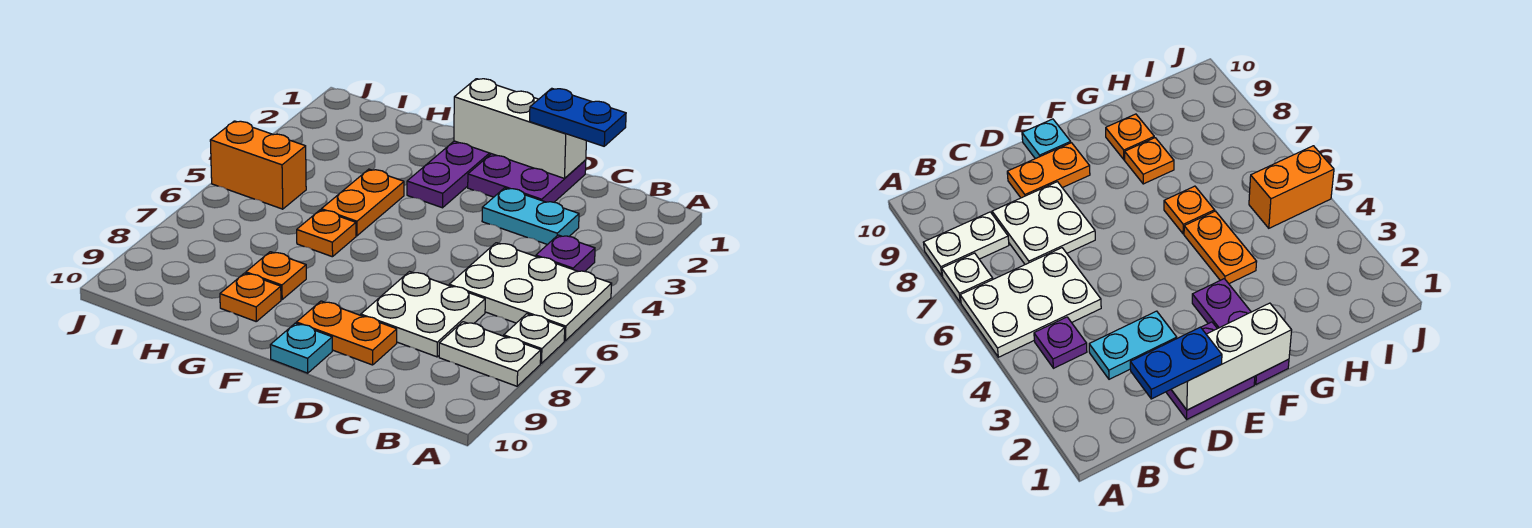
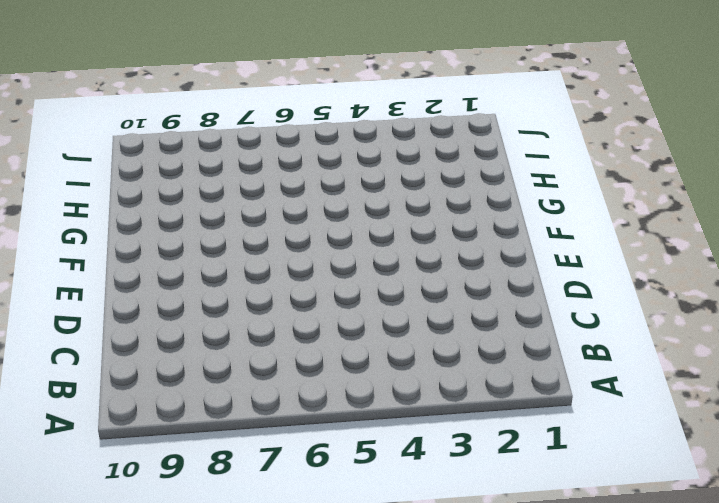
none -> white 2x3 plate [449,243,612,341]
none -> white 1x1 plate [504,314,565,363]
none -> white 1x2 plate [439,322,541,386]

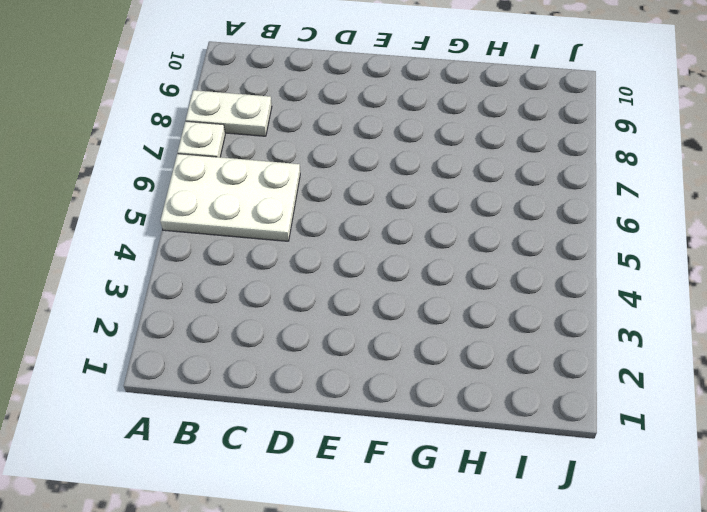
none -> purple 1x1 plate [536,235,595,271]
none -> cyan 1x2 plate [482,188,579,245]
none -> white 2x2 plate [361,272,485,357]

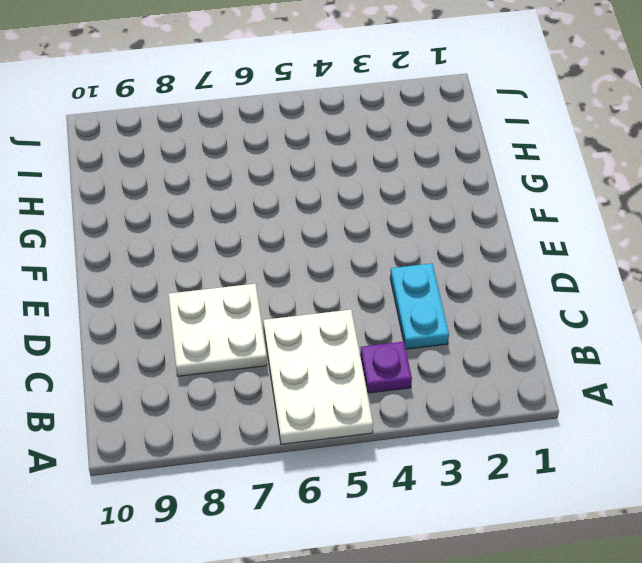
none -> white 1x1 plate [504,314,565,363]
none -> white 1x2 plate [439,322,541,386]
none -> purple 2x2 plate [468,154,586,202]

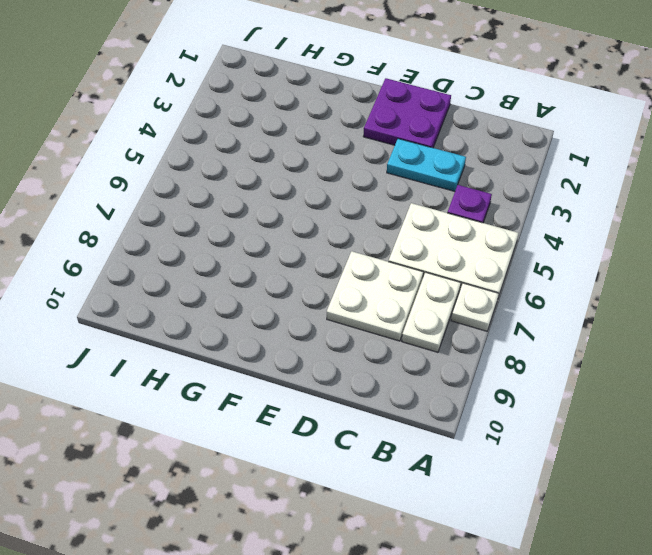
white 1x2 plate [402,272,461,352] -> white 1x2 plate turned to [439,322,541,386]
none -> orange 1x2 plate [297,301,397,365]
none -> cyan 1x1 plate [270,323,332,373]
none -> purple 1x3 plate [407,141,491,208]

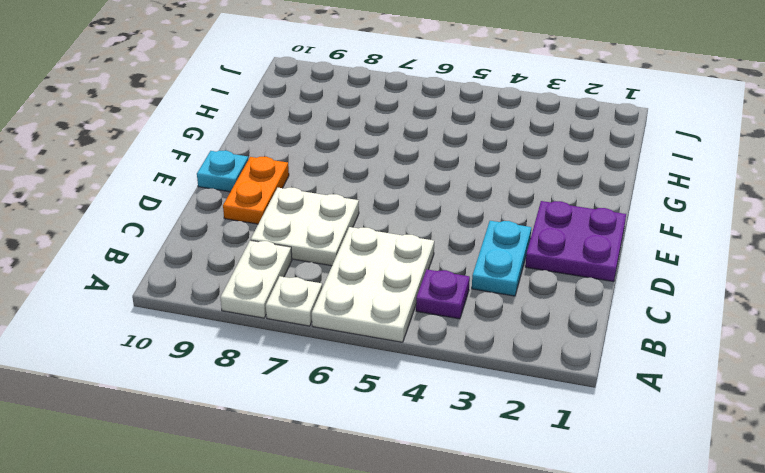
none -> purple 1x3 plate [407,141,491,208]
none -> orange 1x2 plate [321,169,404,236]
none -> orange 1x1 plate [297,210,356,257]

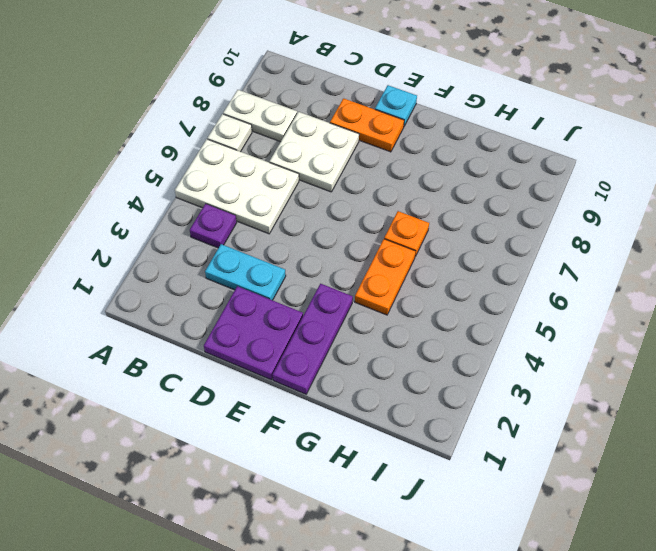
none -> orange 1x1 plate [246,252,306,300]
none -> orange 1x1 plate [220,273,281,321]
none -> orange 1x2 brick [210,121,306,209]

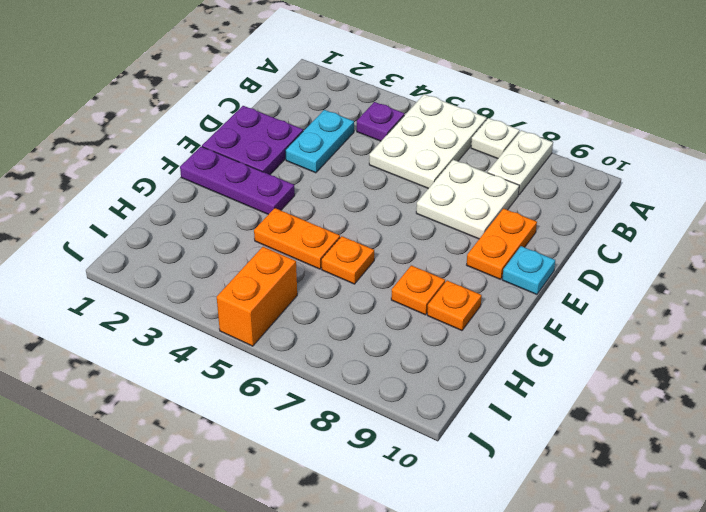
none -> white 1x3 brick [454,79,586,178]
none -> blue 1x2 plate [530,88,626,146]

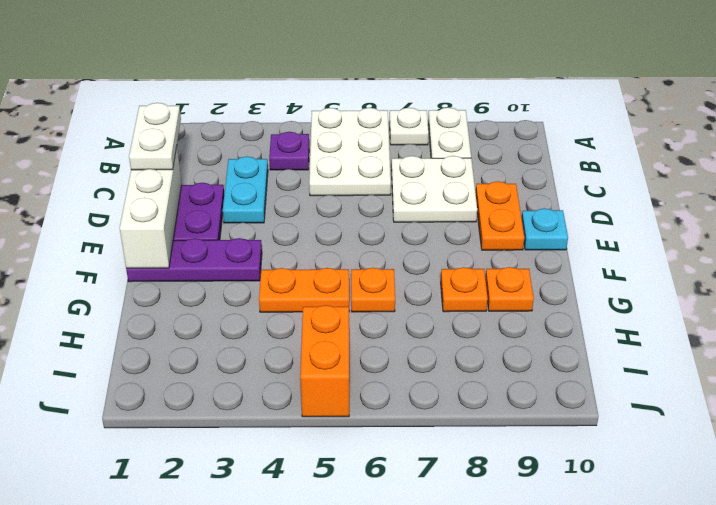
white 1x2 plate [129,103,181,170] -> blue 1x2 plate [530,88,626,146]

